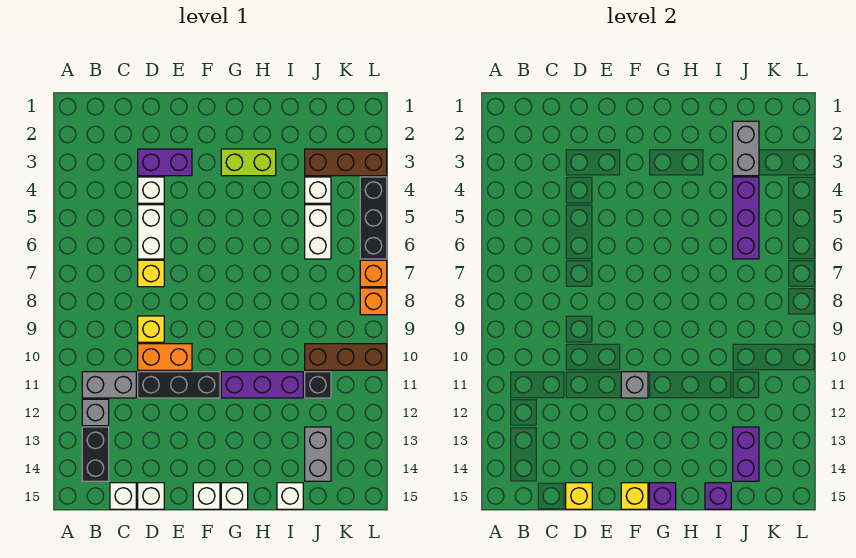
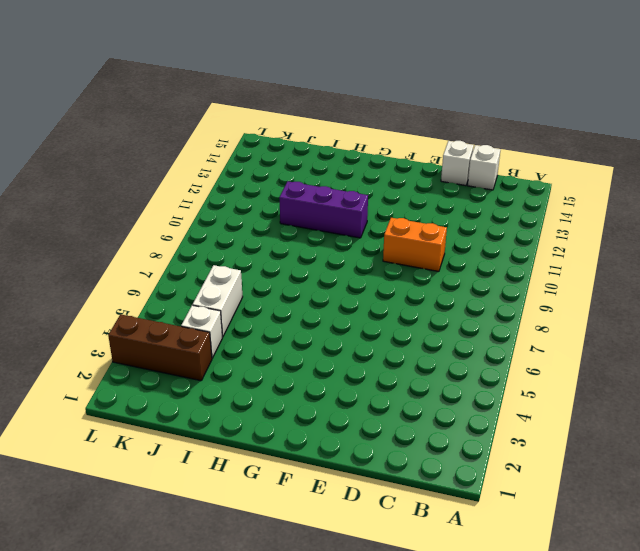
none -> grey 1x2 brick [82,372,136,398]
none -> grey 1x1 brick [82,399,109,426]
none -> black 1x2 brick [82,427,109,481]
none -> purple 1x2 brick [138,149,192,176]

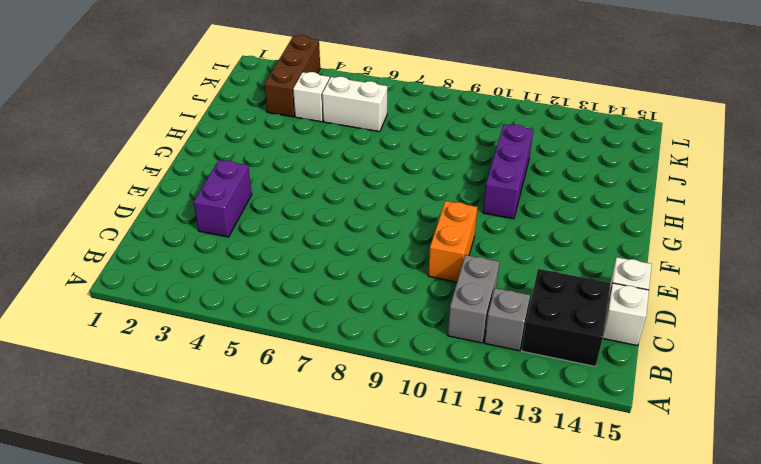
black 2x2 brick [522,269,611,367] -> black 1x2 brick [82,427,109,481]
none -> white 1x1 brick [138,177,164,203]
none -> white 1x2 brick [138,205,164,259]
none -> yellow 1x1 brick [138,260,164,287]
none -> yellow 1x1 brick [138,316,164,342]

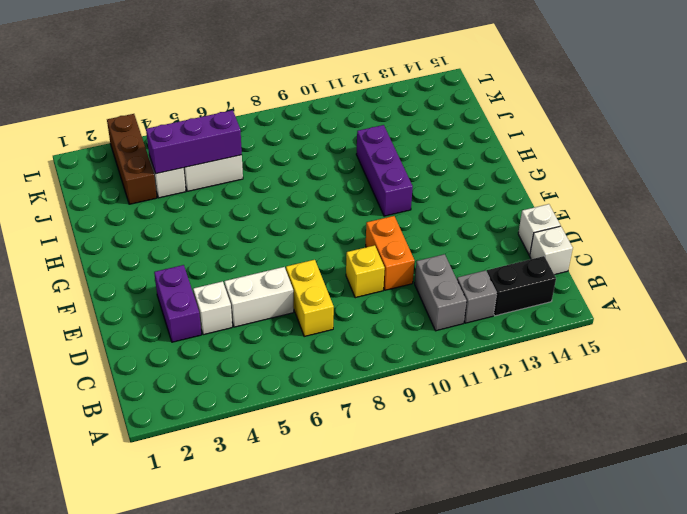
yellow 1x2 brick [286,260,334,336] -> yellow 1x1 brick [138,260,164,287]
none -> black 1x3 brick [138,372,220,398]
none -> white 1x1 brick [193,483,220,509]
none -> lime 1x2 brick [221,149,276,176]
none -> white 1x1 brick [221,483,248,509]

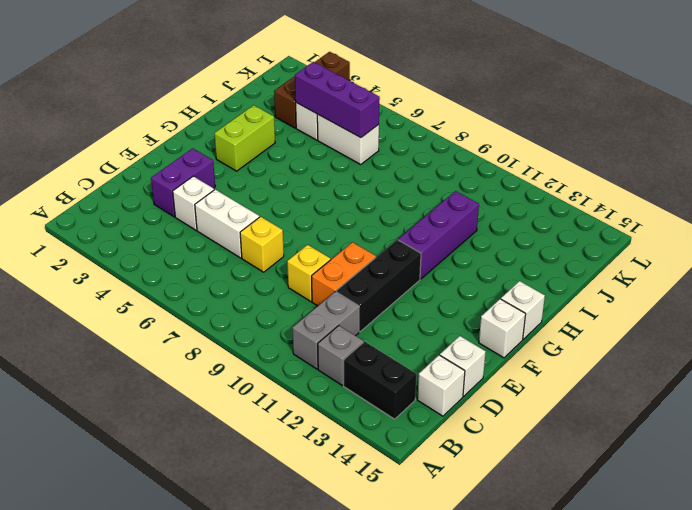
none -> white 1x1 brick [277,483,303,509]
none -> brown 1x3 brick [305,344,387,370]
none -> black 1x1 brick [305,372,331,398]
none -> grey 1x2 brick [305,427,331,481]

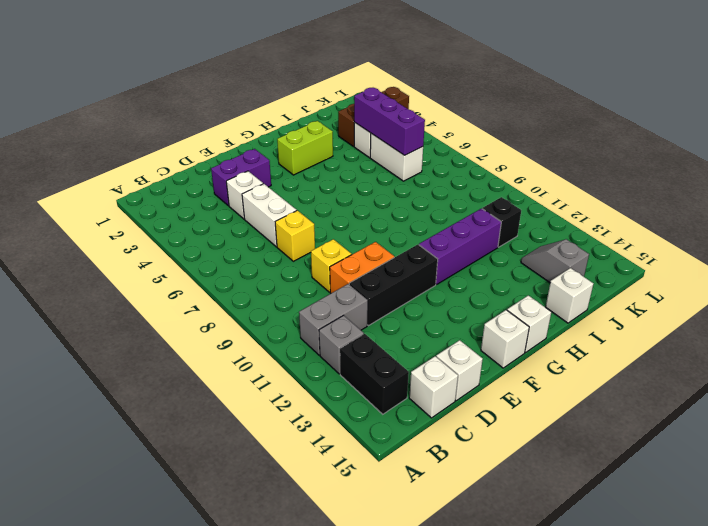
grey 1x2 slope [521,239,589,283] -> grey 1x2 brick [305,427,331,481]
none -> brown 1x3 brick [305,344,387,370]
none -> black 1x3 brick [360,177,387,259]
none -> orange 1x1 brick [360,260,387,287]
none -> orange 1x1 brick [360,288,387,315]

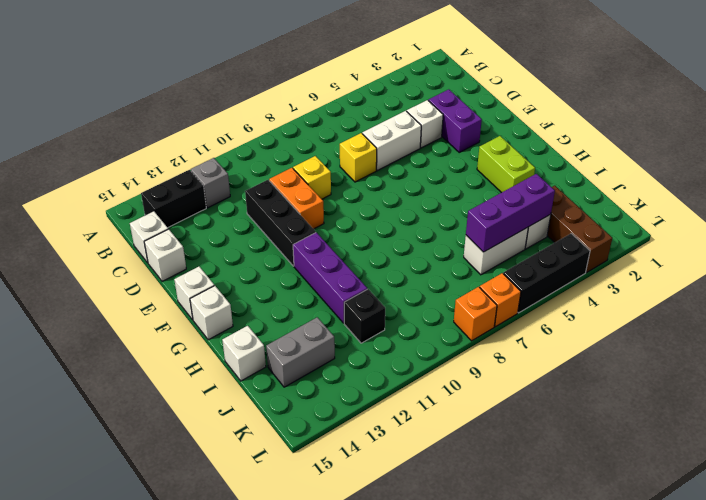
none -> grey 1x2 brick [82,372,136,398]
none -> brown 1x3 brick [305,344,387,370]
none -> yellow 1x1 brick [566,483,592,509]
none -> grey 1x1 brick [621,372,648,398]

